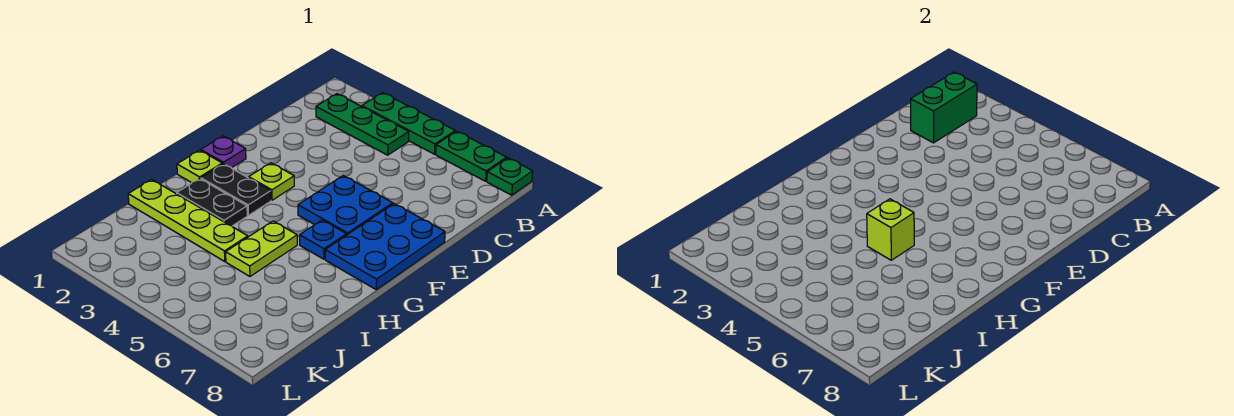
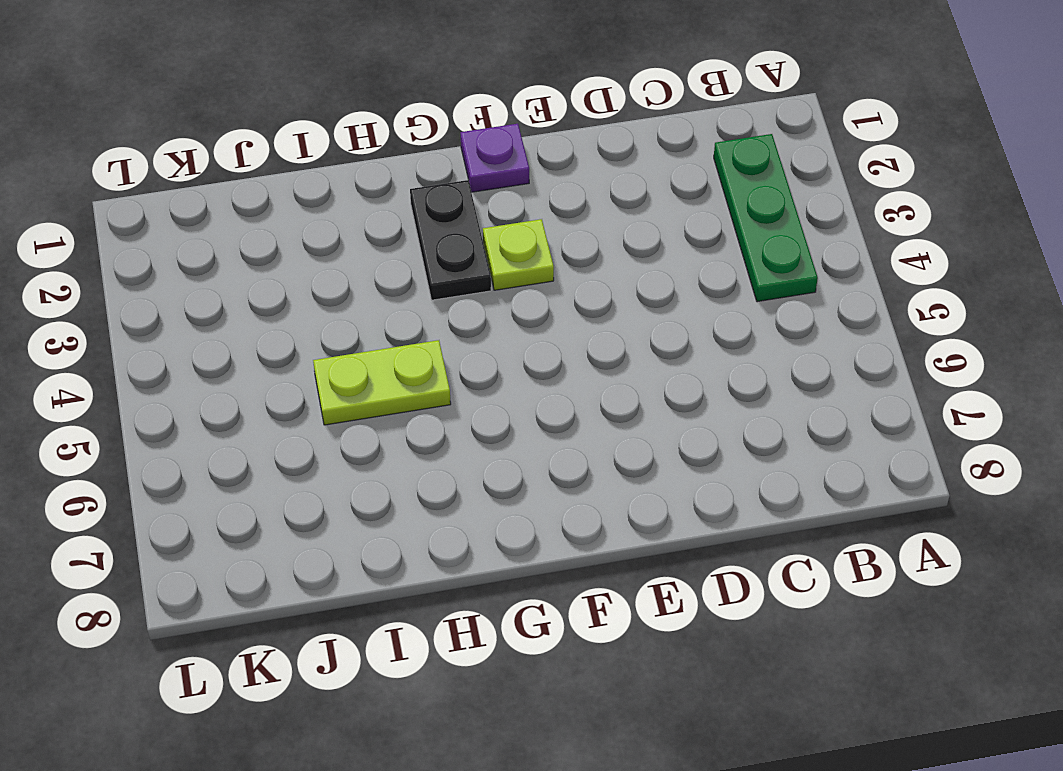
none -> green 1x3 plate [362,93,455,154]
none -> green 1x2 plate [436,131,507,181]
none -> green 1x1 plate [487,158,533,195]

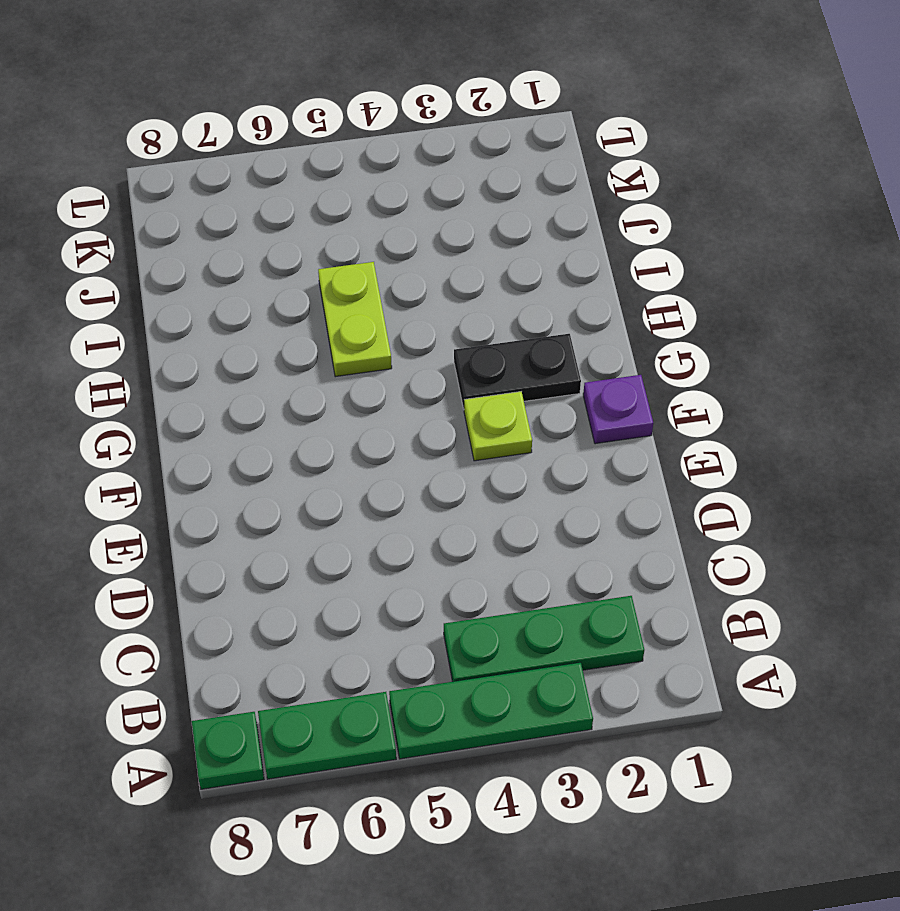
none -> blue 2x2 plate [298,176,393,235]
none -> blue 2x3 plate [325,204,445,290]
none -> lime 1x1 plate [177,150,222,183]

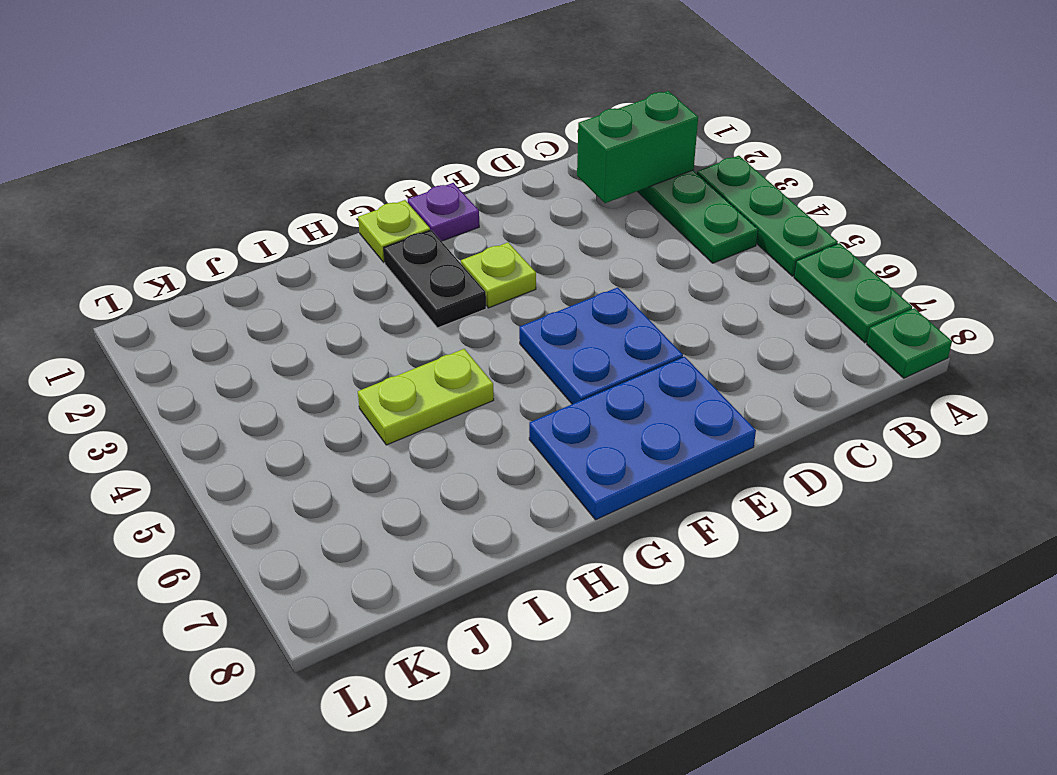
none -> blue 1x1 plate [300,220,347,259]
none -> black 1x2 plate [177,178,247,226]
none -> lime 1x4 plate [128,180,248,261]

